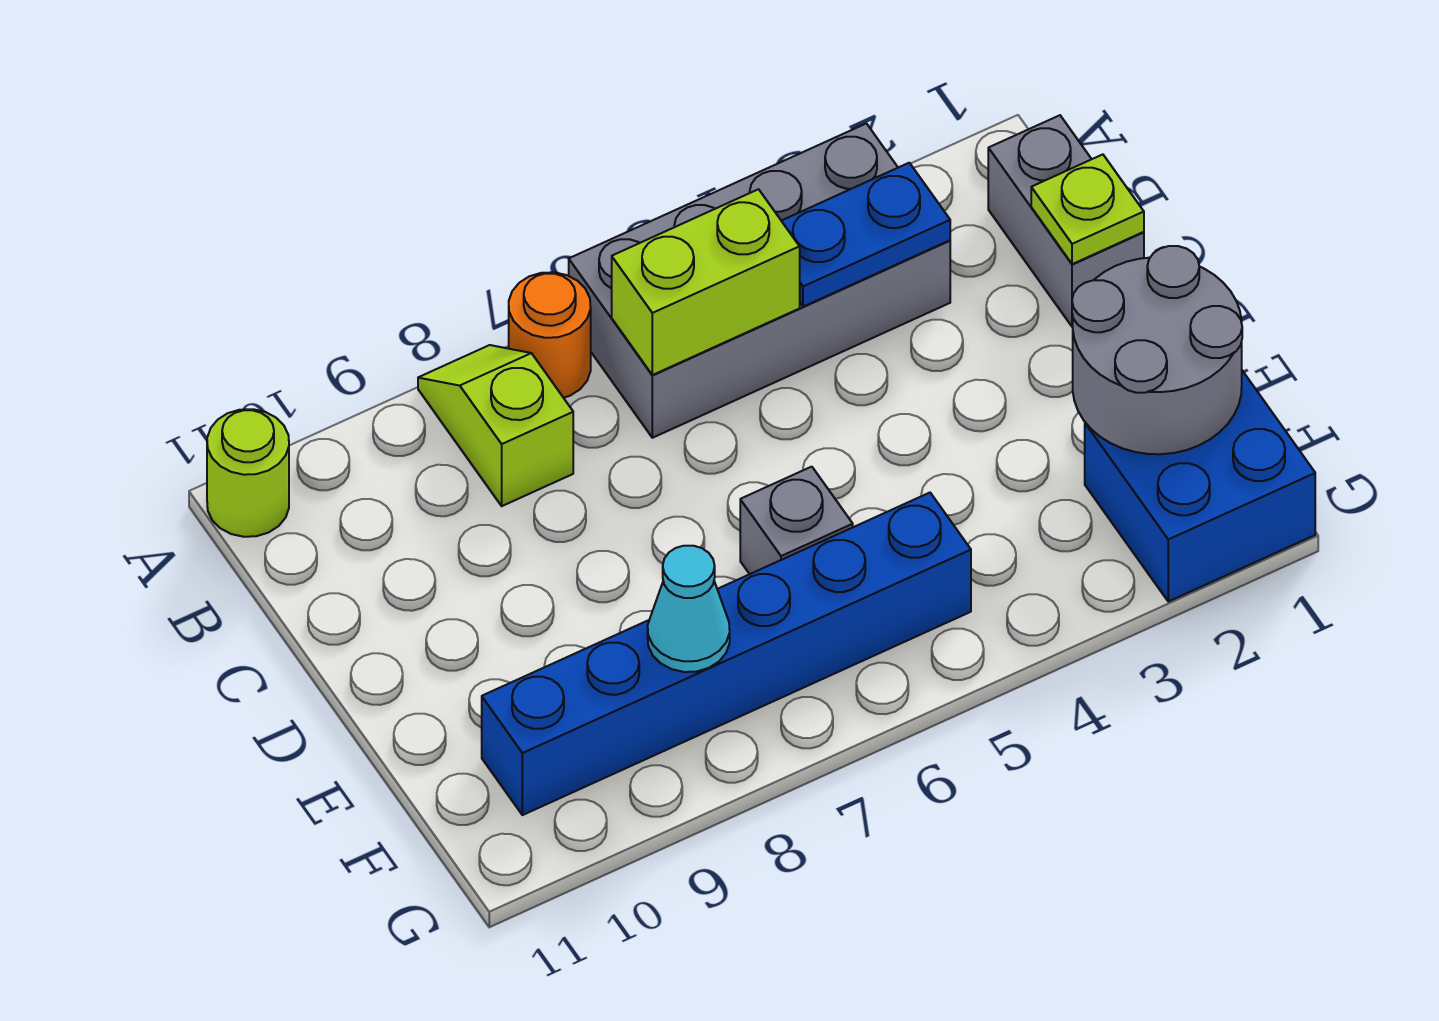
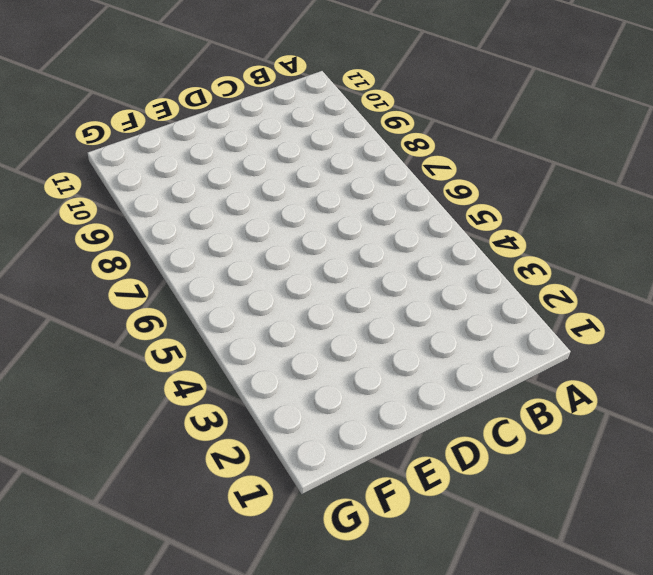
none -> grey 2x4 brick [569,124,950,438]
none -> orange 1x1 round brick [509,272,591,398]
none -> lime 1x2 slope [418,345,573,506]

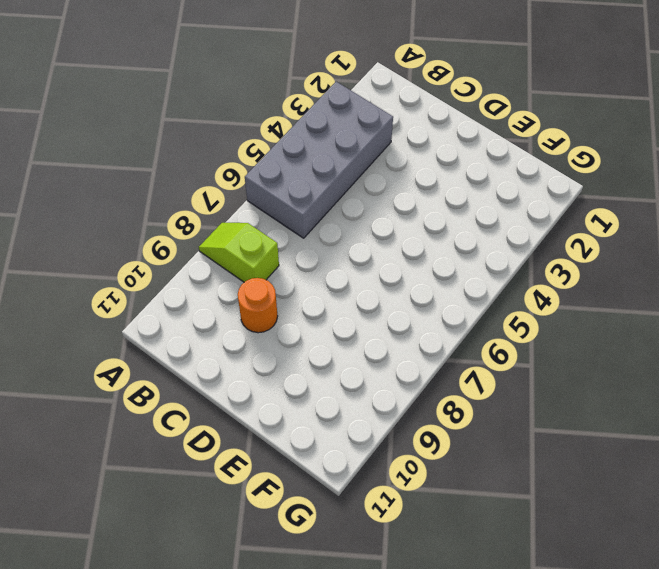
orange 1x1 round brick [238,278,278,333] -> orange 1x1 round brick moved to [509,272,591,398]
none -> lime 1x1 round brick [207,409,289,537]
none -> grey 1x2 brick [988,115,1144,327]
none -> grey 1x1 brick [740,467,853,574]

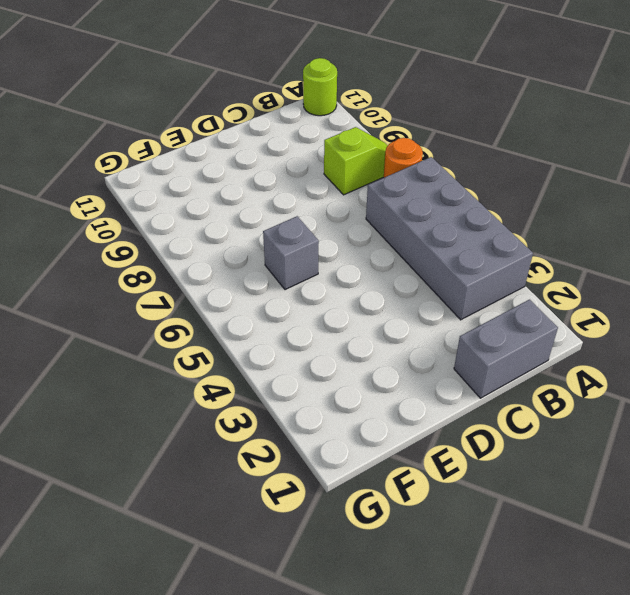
none -> blue 2x2 brick [1085,371,1315,602]
none -> blue 1x6 brick [482,493,971,815]
none -> blue 1x2 plate [782,163,950,307]

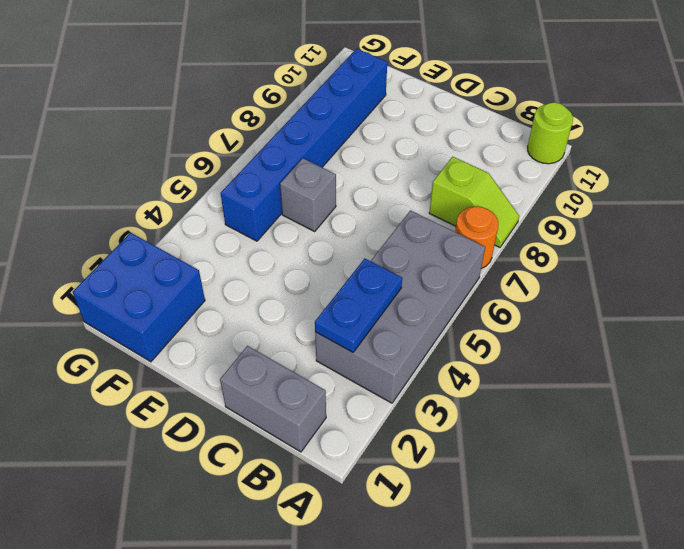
none -> lime 1x2 brick [612,189,800,375]
none -> lime 1x1 plate [1031,155,1144,264]
none -> grey 2x2 round brick [1072,246,1242,454]

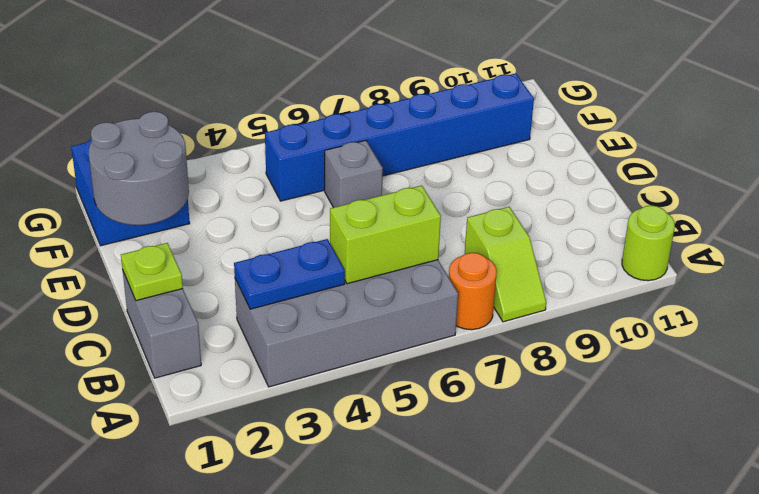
none -> cyan 1x1 cone [648,546,730,672]

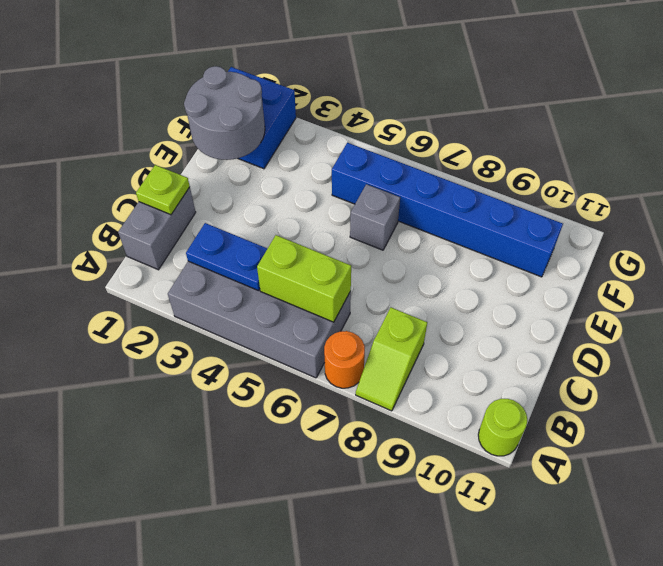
none -> cyan 1x1 cone [648,546,730,672]

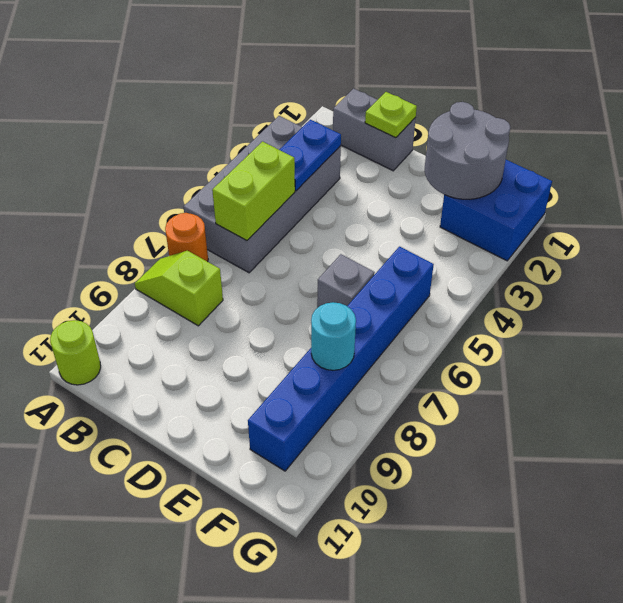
cyan 1x1 round brick [311,302,356,370] -> cyan 1x1 cone [648,546,730,672]

